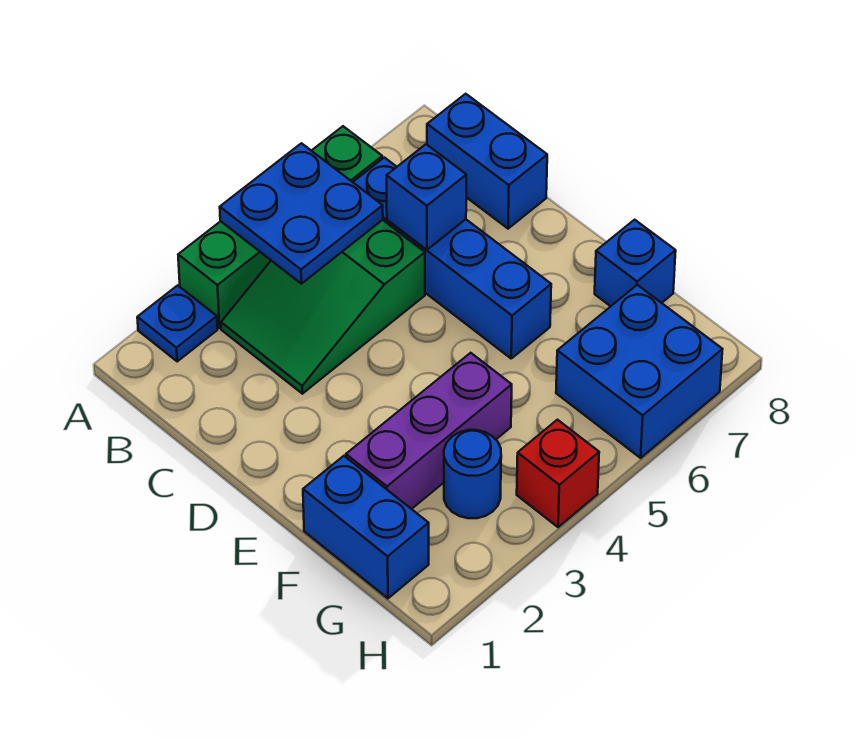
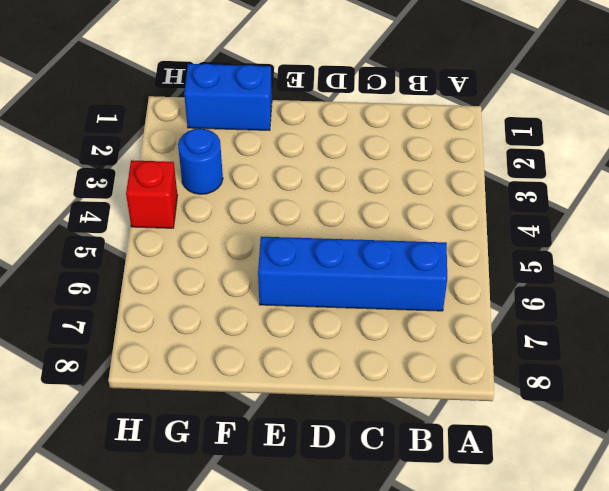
none -> blue 1x1 plate [137,285,217,361]
none -> green 1x4 brick [178,126,382,328]
none -> green 2x3 slope [221,220,425,394]

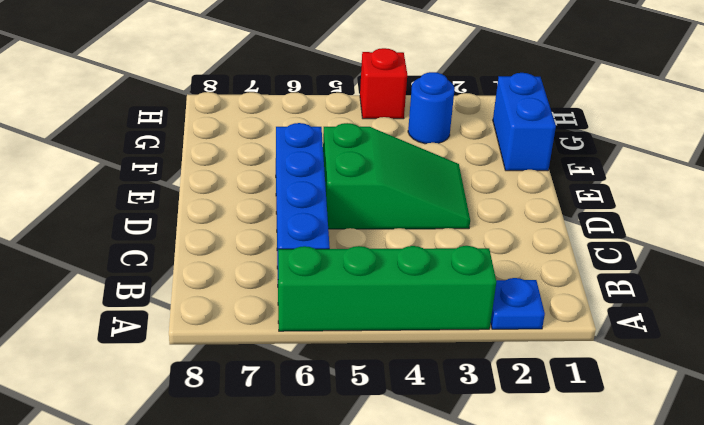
green 2x3 slope [323,123,470,229] -> green 2x3 slope moved to [221,220,425,394]
none -> blue 1x2 brick [427,94,547,229]
none -> purple 1x3 brick [346,353,512,509]
none -> blue 1x1 brick [595,220,676,306]

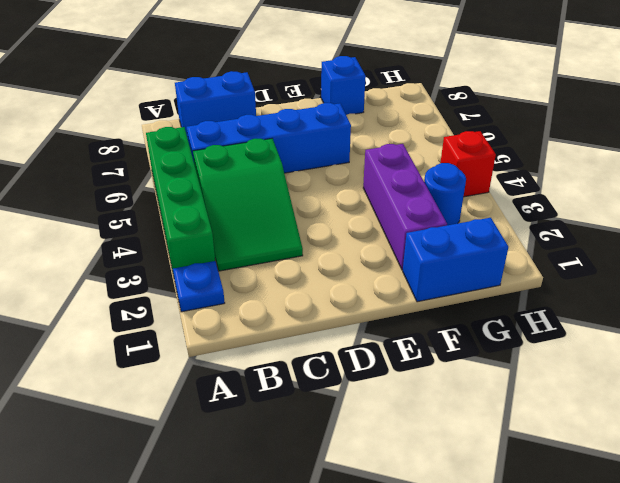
none -> blue 2x2 brick [556,285,723,458]
none -> blue 2x2 plate [220,143,383,284]
none -> blue 1x1 brick [386,144,466,250]

